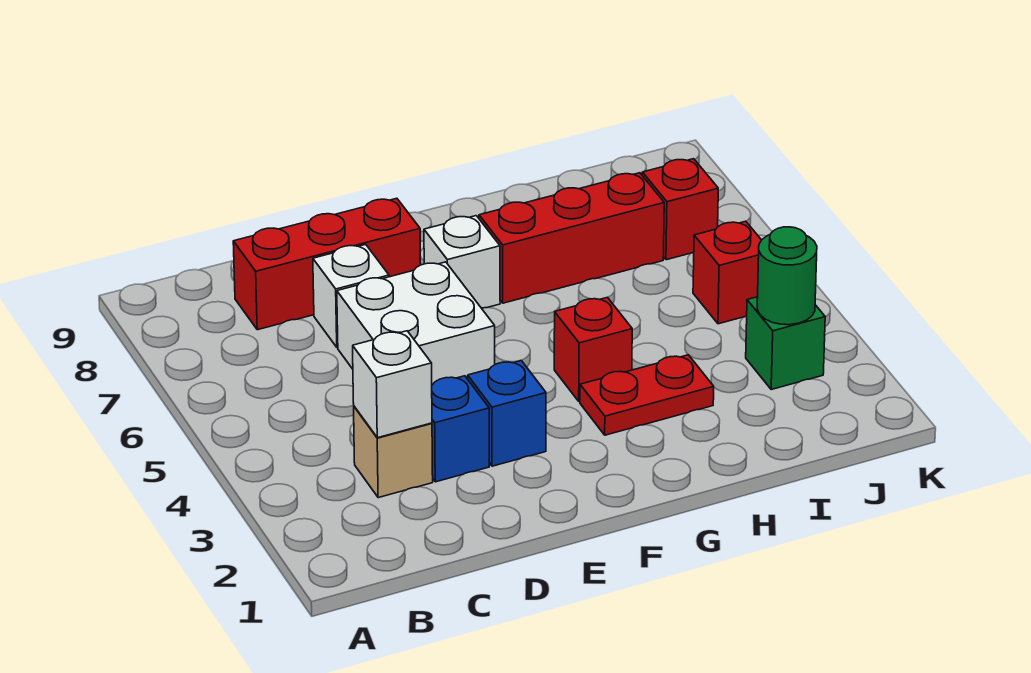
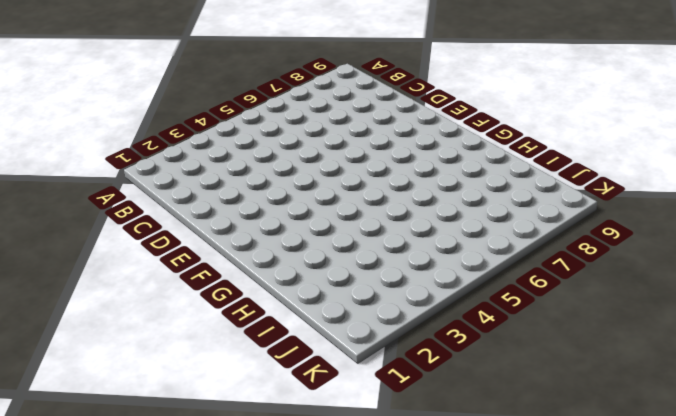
none -> tan 1x1 brick [354,407,433,498]
none -> red 1x3 brick [233,198,421,330]
none -> blue 1x1 brick [432,376,489,482]

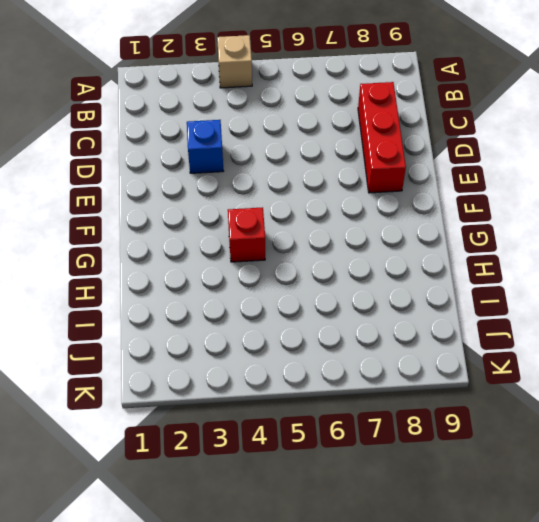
tan 1x1 brick [217,35,252,88] -> tan 1x1 brick moved to [354,407,433,498]
none -> white 2x2 brick [337,262,495,385]
none -> white 1x1 brick [313,245,389,347]
none -> blue 1x1 brick [468,361,546,466]

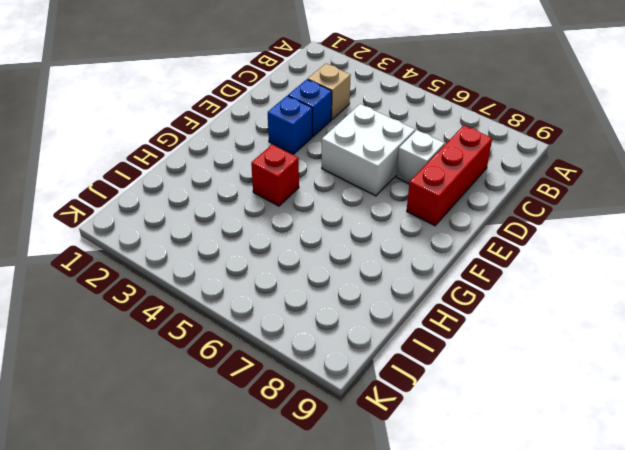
none -> white 1x1 brick [424,216,500,308]
none -> red 1x2 plate [580,355,714,435]
none -> red 1x3 brick [479,173,664,303]

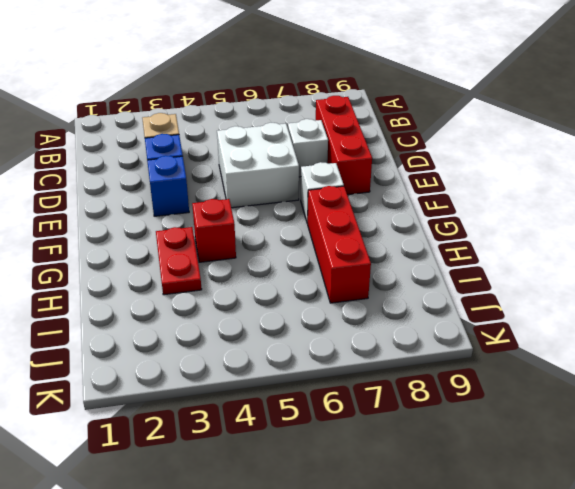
none -> green 1x1 brick [746,297,825,389]
none -> red 1x1 brick [693,221,761,324]
none -> red 1x1 brick [642,159,718,260]

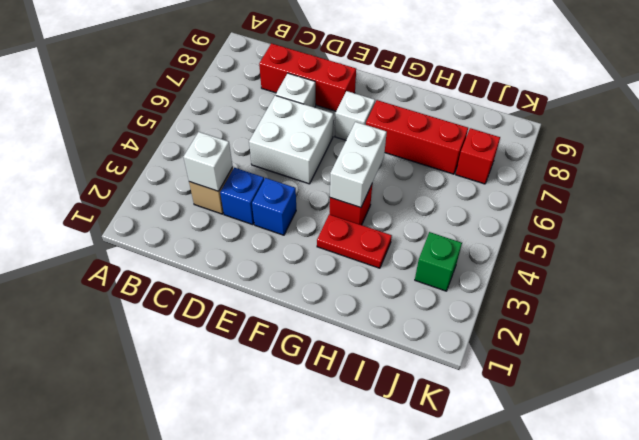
white 1x2 brick [330,122,387,208] -> none
none -> red 1x1 brick [693,221,761,324]
none -> green 1x1 round brick [757,227,817,325]

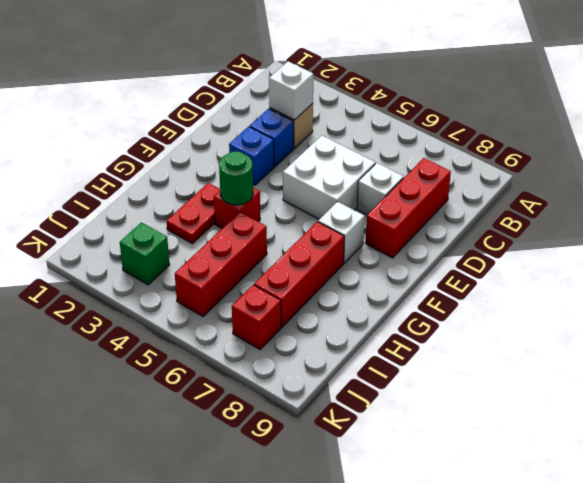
green 1x1 round brick [219,151,253,205] -> green 1x1 round brick moved to [757,227,817,325]
red 1x3 brick [175,212,267,316] -> red 1x1 brick [693,221,761,324]

